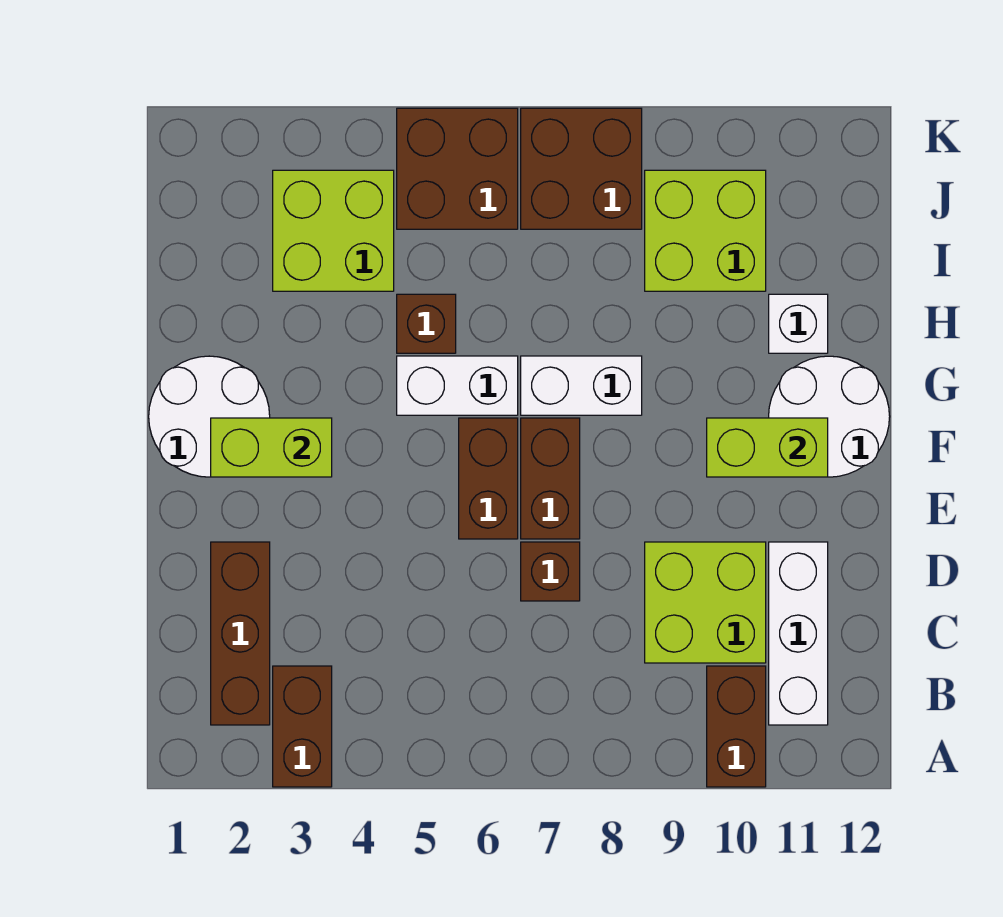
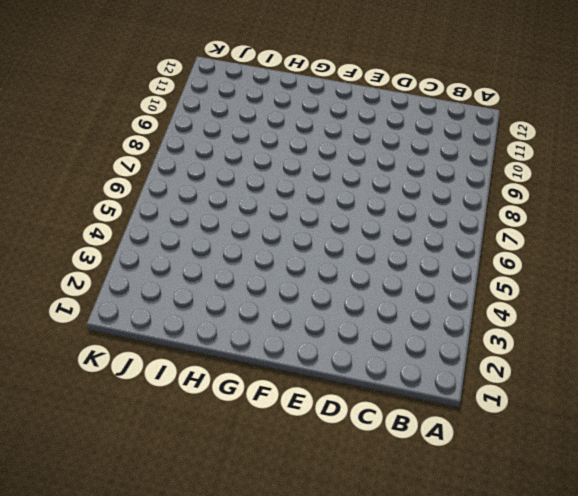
none -> brown 1x2 brick [273,666,332,787]
none -> brown 1x2 brick [707,666,766,787]
none -> brown 1x3 brick [211,542,270,725]

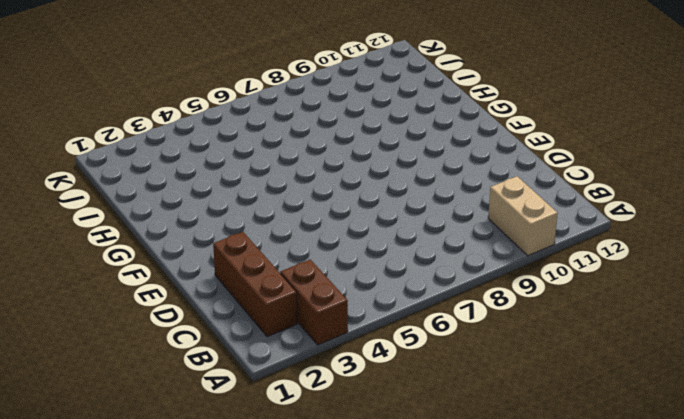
tan 1x2 brick [488,176,558,256] -> brown 1x2 brick [707,666,766,787]
none -> white 1x3 brick [769,542,828,725]
none -> lime 2x2 brick [645,542,766,663]
none -> brown 1x1 brick [521,542,580,601]

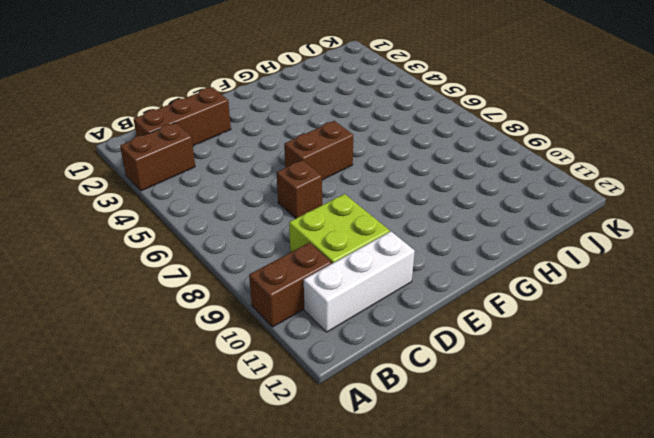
none -> brown 1x2 brick [521,418,580,539]
none -> white 2x2 round brick [149,356,270,477]
none -> white 2x2 round brick [769,356,890,477]

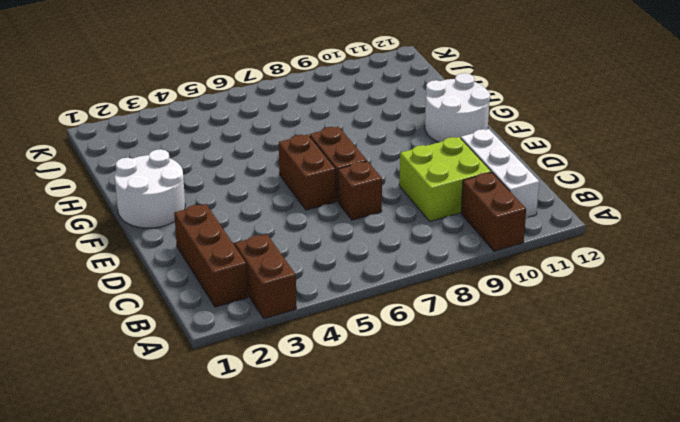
none -> white 1x2 brick [397,356,518,415]
none -> white 1x2 brick [521,356,642,415]
none -> brown 1x1 brick [397,294,456,353]

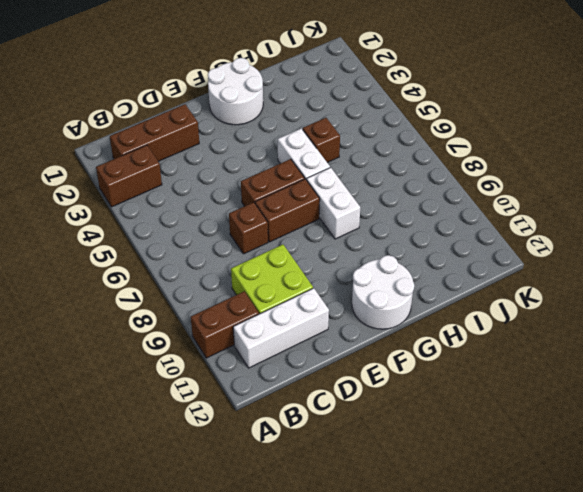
none -> white 1x1 brick [769,294,828,353]
none -> lime 2x2 brick [273,170,394,291]
none -> lime 2x2 brick [645,170,766,291]

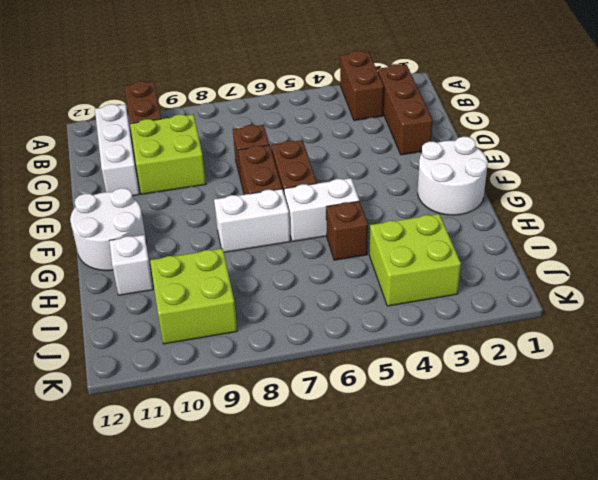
none -> brown 2x2 brick [397,108,518,229]
none -> brown 2x2 brick [521,108,642,229]
none -> lime 1x2 brick [211,418,332,477]

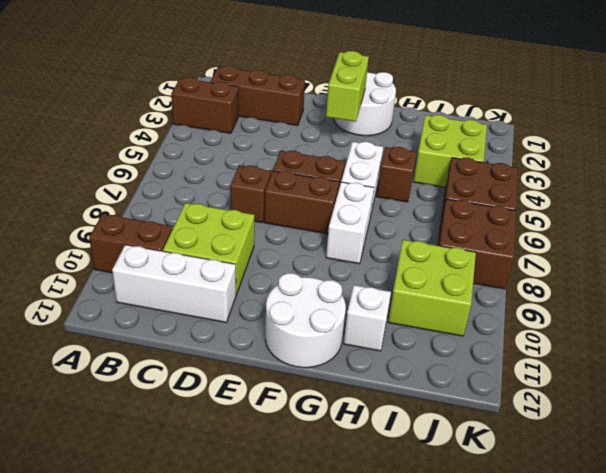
none -> lime 1x2 brick [707,418,828,477]

